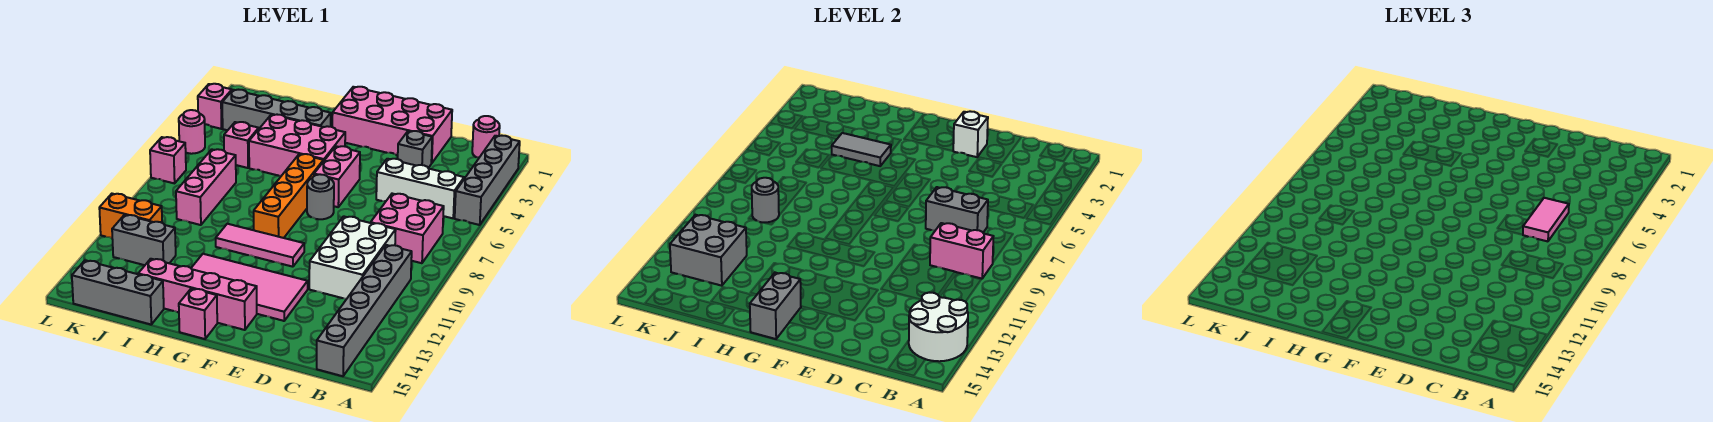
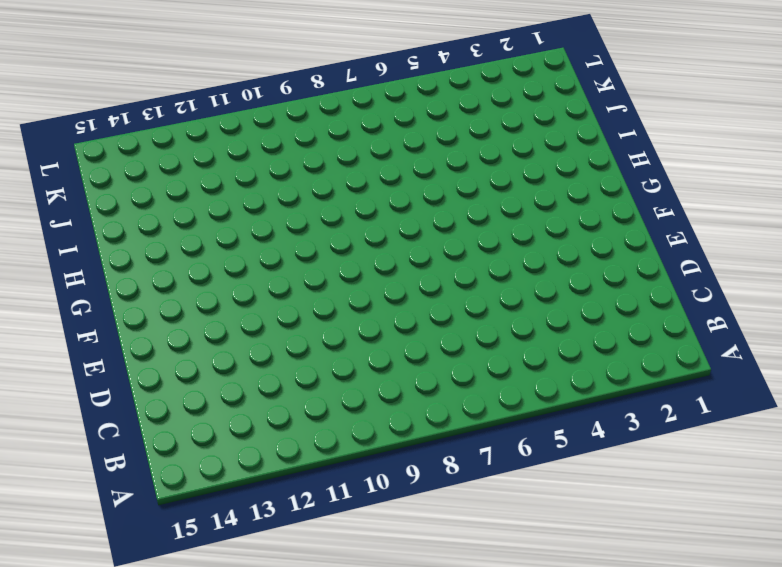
none -> grey 1x4 brick [455,136,520,225]
none -> pink 1x1 round brick [472,116,500,157]
none -> white 1x3 brick [376,159,464,218]
none -> pink 2x2 brick [371,194,444,263]

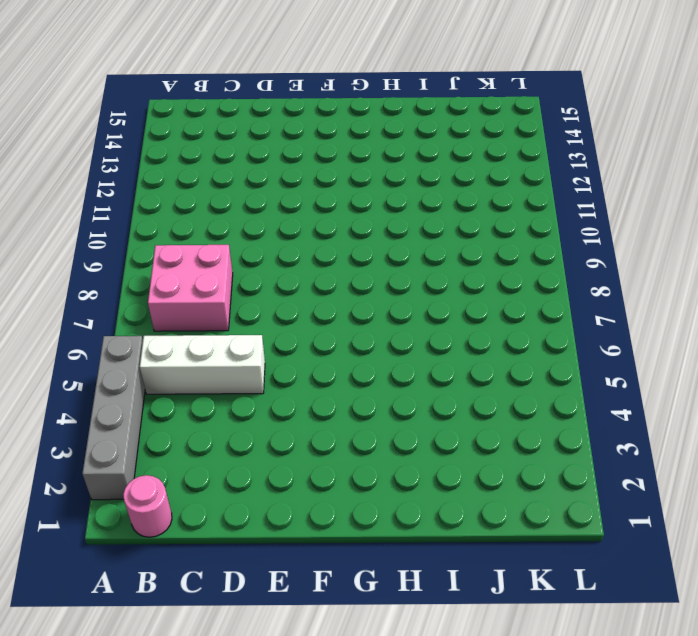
none -> grey 1x6 brick [317,245,412,376]
none -> white 2x3 brick [309,216,396,299]
none -> pink 2x4 brick [332,87,452,163]
none -> grey 1x1 brick [398,131,432,168]

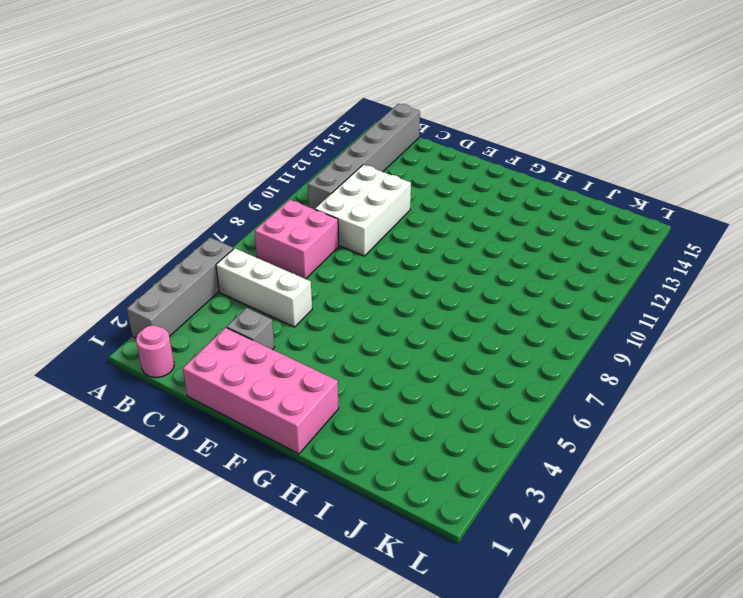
none -> pink 2x4 tile [191,254,308,321]
none -> pink 1x2 brick [314,146,360,207]
none -> grey 1x1 round brick [307,174,334,219]
none -> pink 1x3 tile [216,224,304,267]

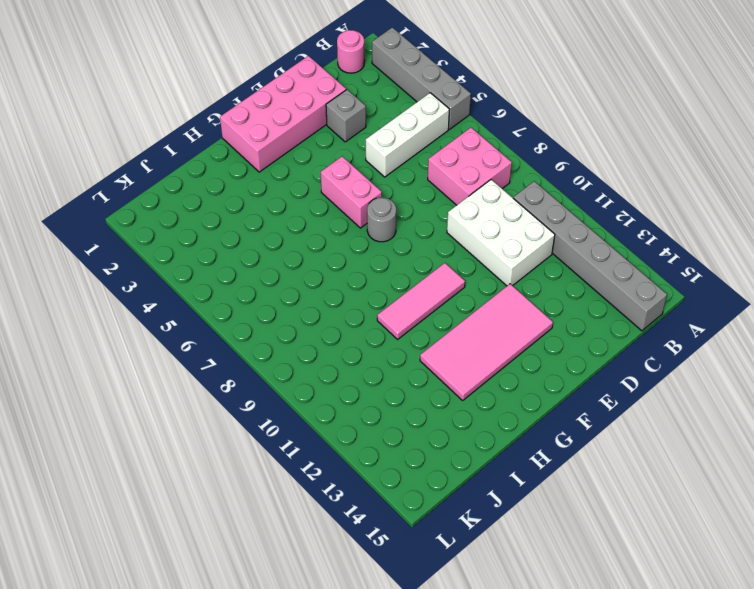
none -> pink 1x4 brick [138,259,257,330]
none -> pink 2x3 brick [249,115,345,176]
none -> orange 1x4 brick [254,154,323,238]
none -> pink 1x1 brick [179,288,217,339]

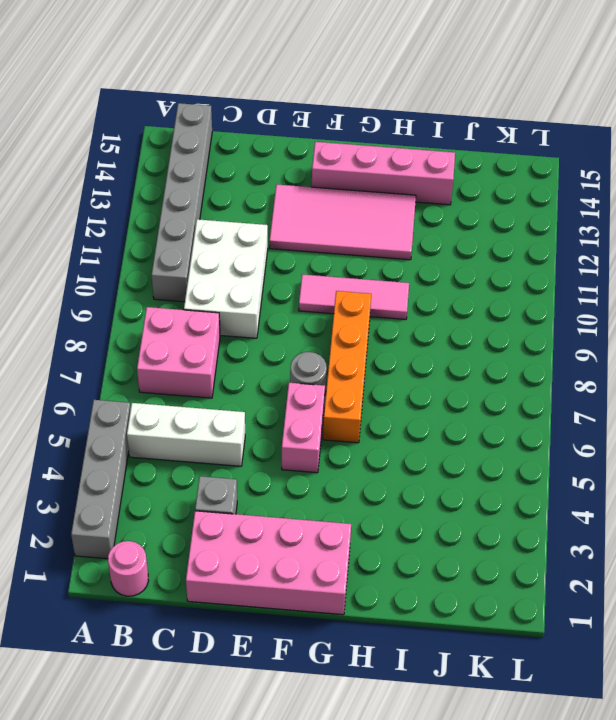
none -> pink 2x3 brick [249,115,345,176]
none -> pink 1x1 brick [179,288,217,339]
none -> grey 1x4 brick [222,90,331,130]
none -> grey 1x3 brick [72,260,164,324]

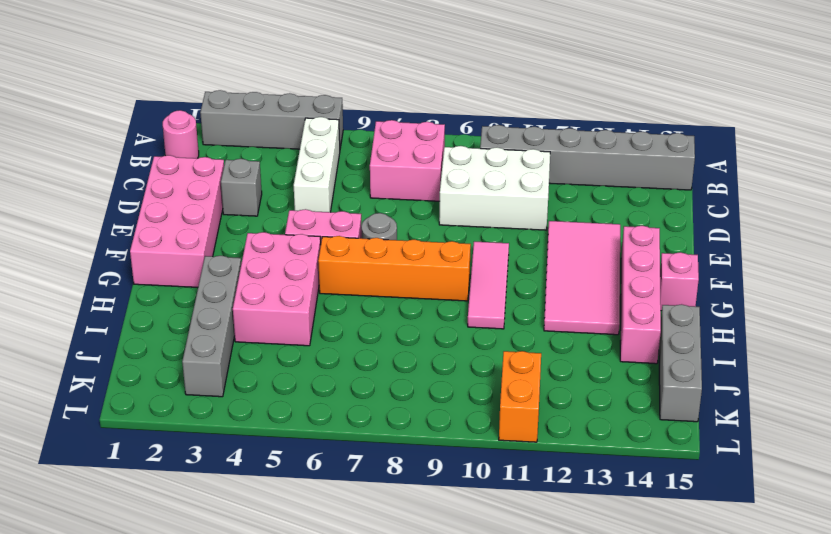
none -> pink 1x1 brick [224,122,259,168]
none -> pink 1x3 brick [176,149,236,225]
none -> grey 1x2 brick [112,215,176,265]
none -> pink 1x1 brick [198,84,232,129]

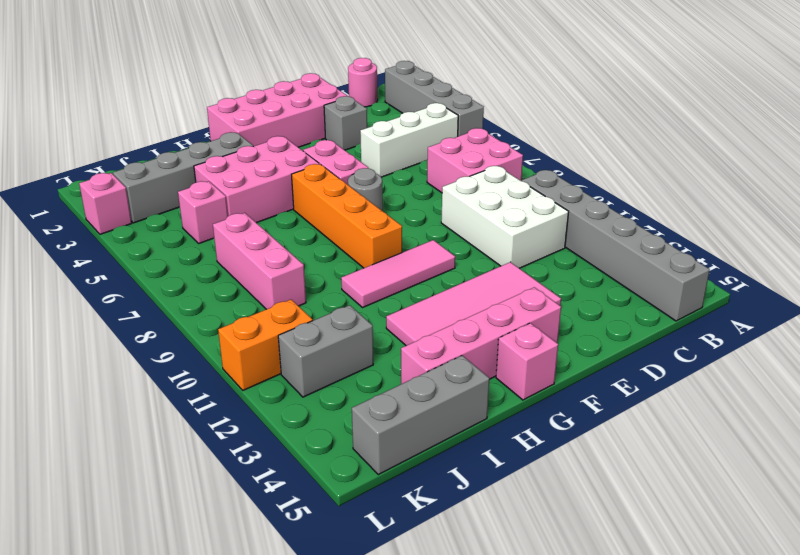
none -> pink 1x1 round brick [179,110,205,154]
none -> pink 1x1 brick [150,137,186,183]
none -> white 2x2 round brick [909,292,968,361]
none -> pink 1x2 brick [930,223,993,279]

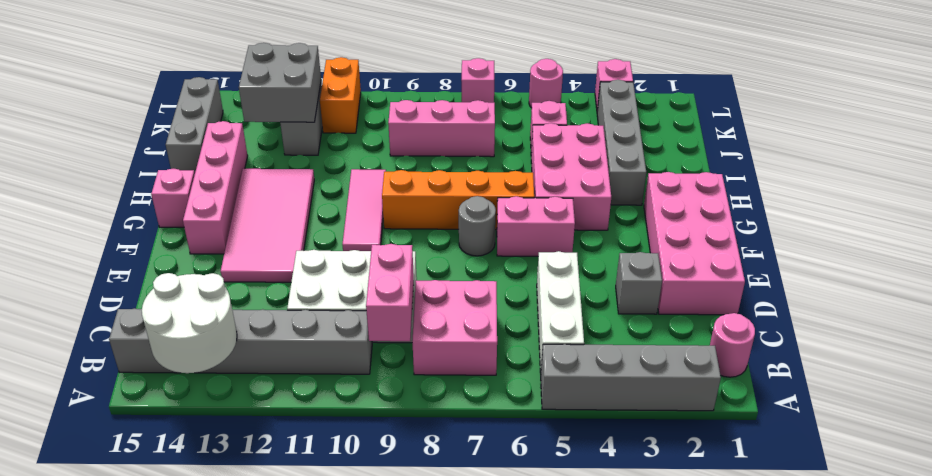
none -> grey 1x2 brick [926,187,988,232]
none -> white 1x1 brick [953,111,988,157]
none -> grey 1x2 brick [750,273,801,339]
none -> grey 1x2 tile [832,133,891,166]

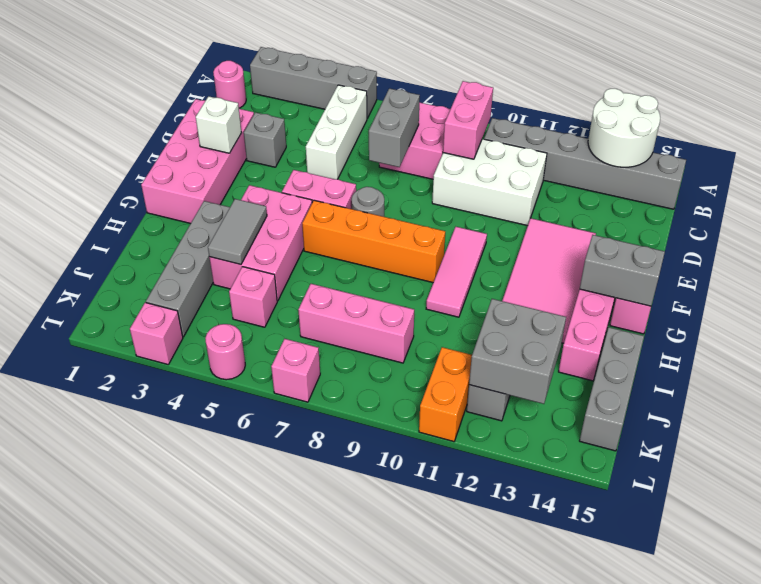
none -> grey 1x1 round brick [752,178,779,222]
none -> pink 1x2 tile [1523,198,1569,241]

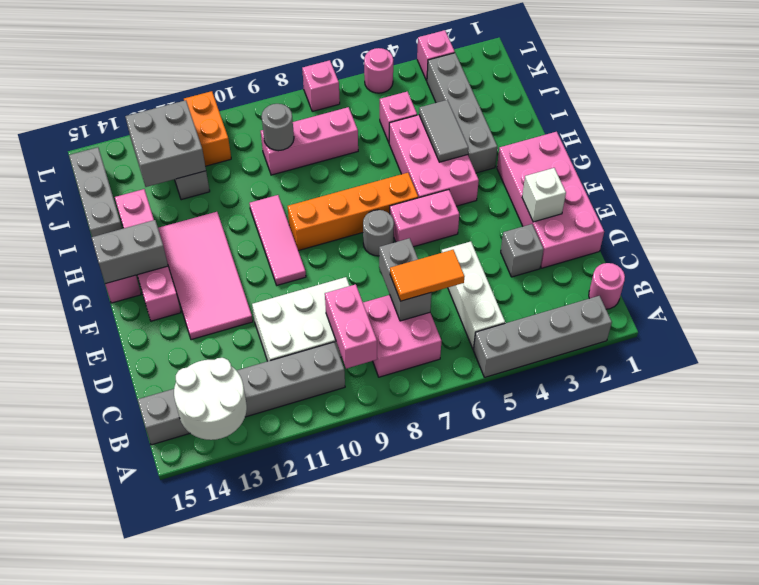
orange 1x2 tile [390,250,464,301] -> pink 1x2 tile [1523,198,1569,241]

